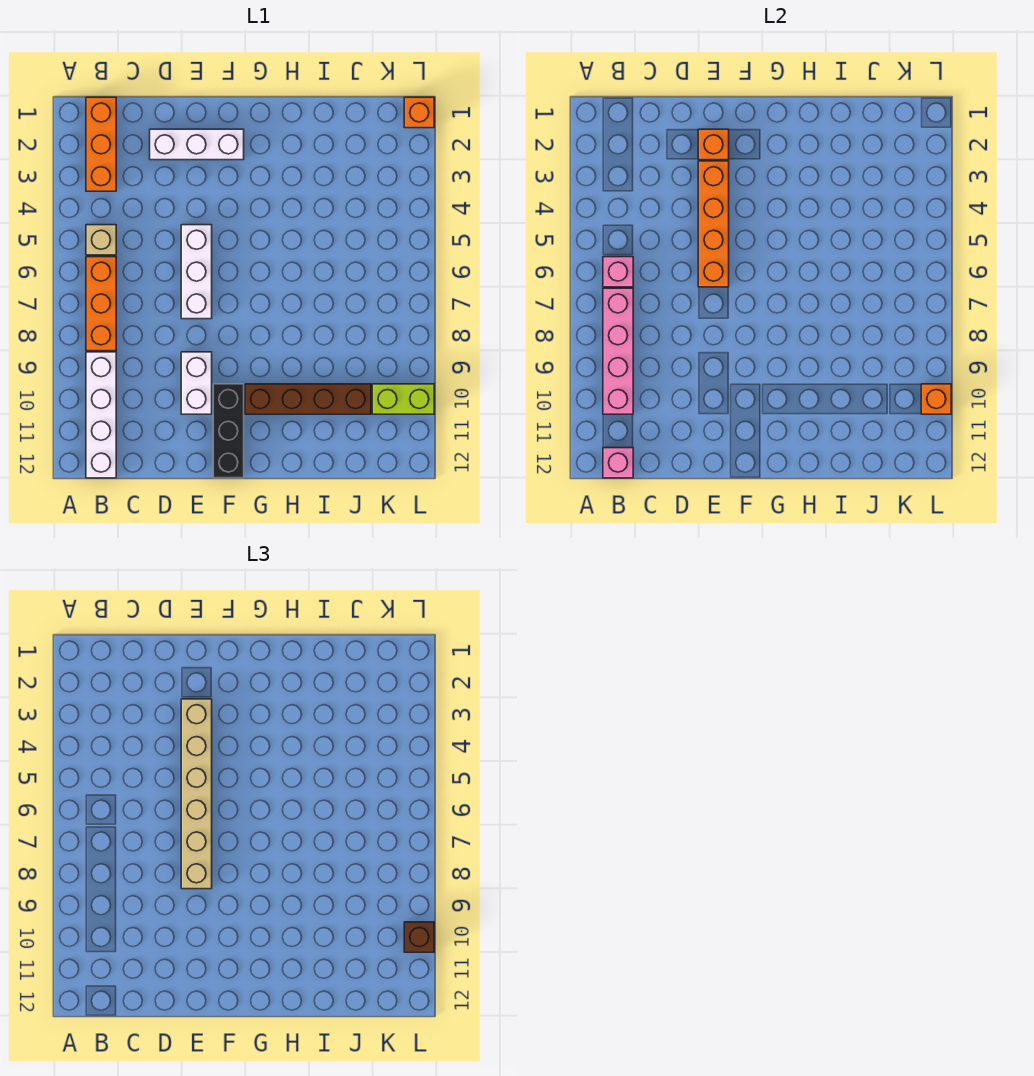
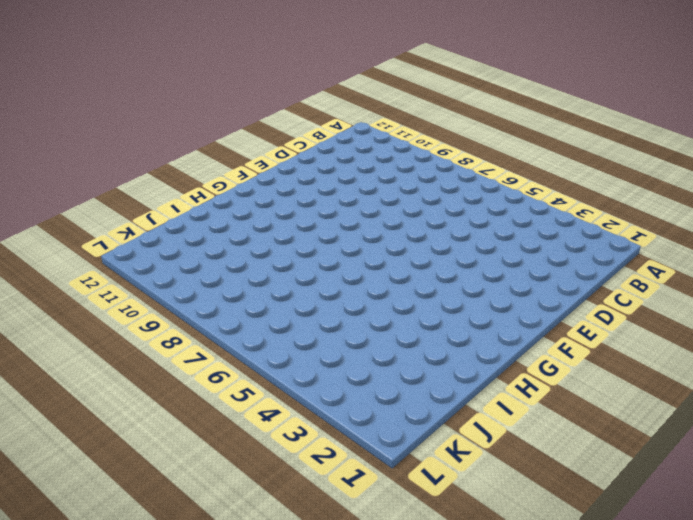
none -> orange 1x3 brick [86,97,116,191]
none -> tan 1x1 brick [86,225,116,255]
none -> orange 1x3 brick [86,257,116,351]

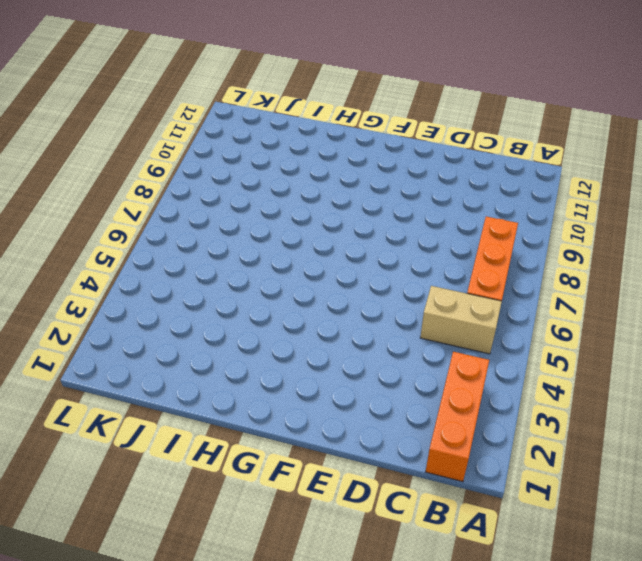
tan 1x2 brick [420,286,502,354] -> tan 1x1 brick [86,225,116,255]
none -> white 1x4 brick [86,352,116,478]
none -> white 1x3 brick [150,129,244,160]
none -> white 1x3 brick [181,225,212,319]

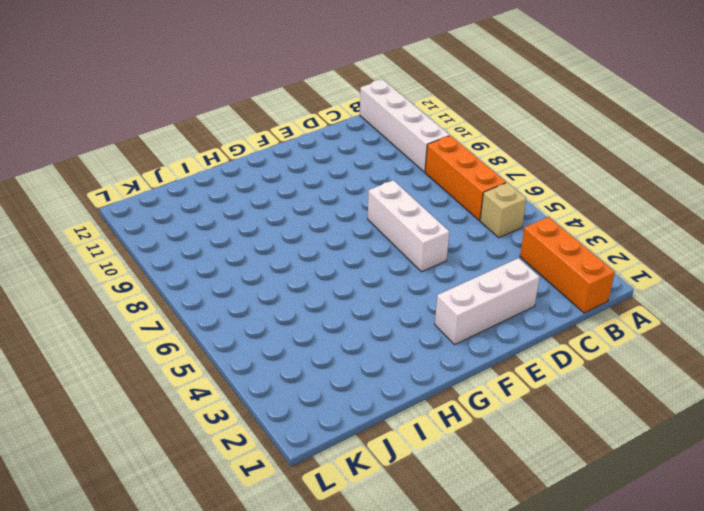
none -> white 1x2 brick [181,352,212,414]
none -> black 1x3 brick [213,384,244,478]
none -> brown 1x4 brick [245,384,371,414]

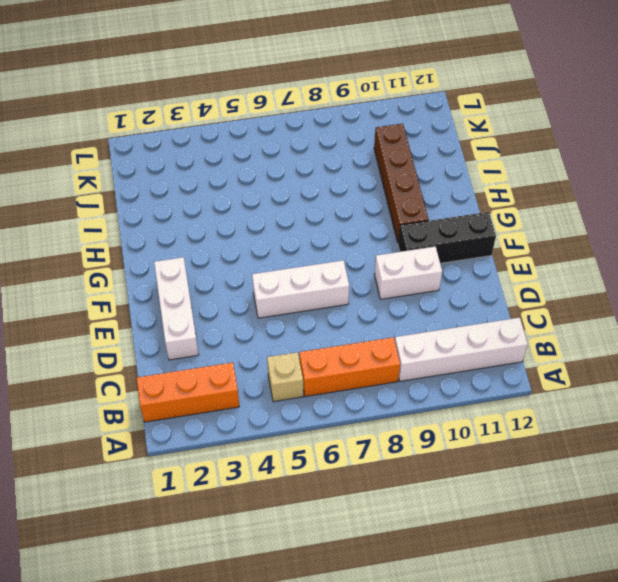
none -> lime 1x2 brick [372,384,434,414]
none -> orange 1x1 brick [404,97,434,128]
none -> pink 1x1 brick [603,257,633,287]

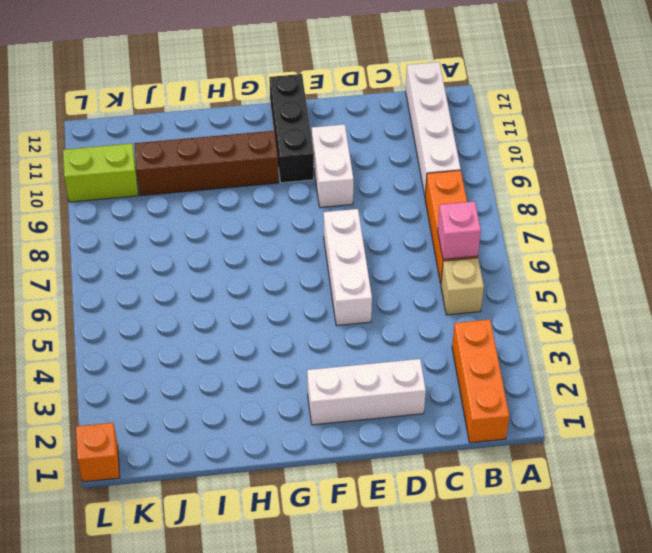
none -> pink 1x4 brick [603,288,633,414]
none -> pink 1x1 brick [603,448,633,478]
none -> orange 1x1 brick [698,129,729,160]

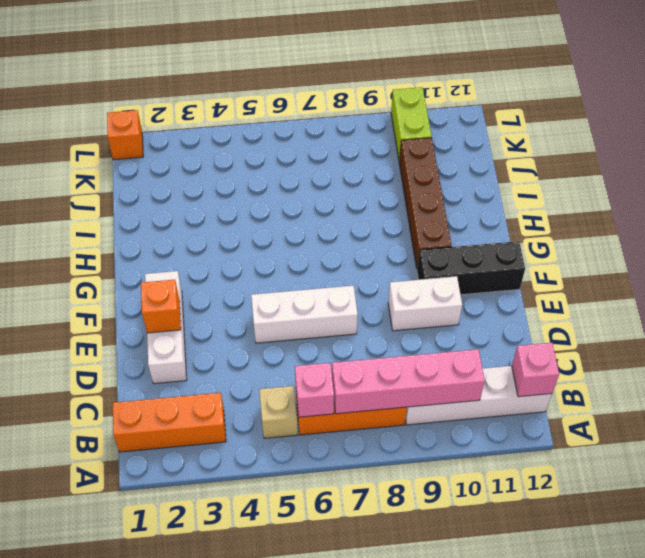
none -> orange 1x4 brick [698,161,729,287]
none -> orange 1x1 brick [921,384,951,414]
none -> tan 1x6 brick [181,699,212,889]

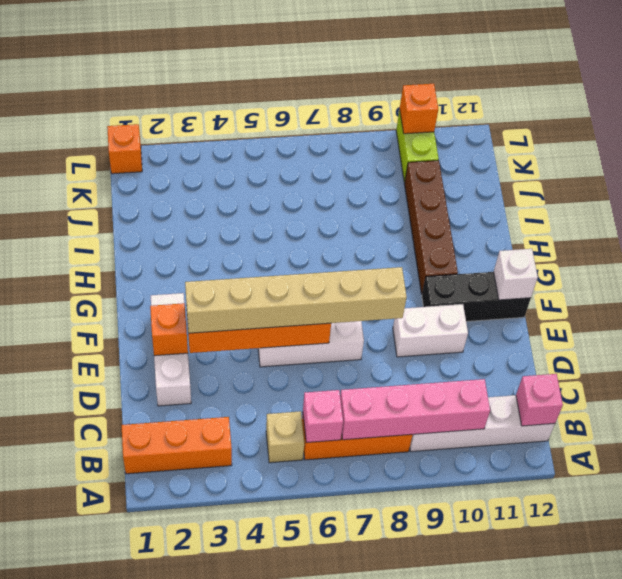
white 1x1 brick [494,249,538,300] -> none
none -> brown 1x1 brick [404,922,434,952]

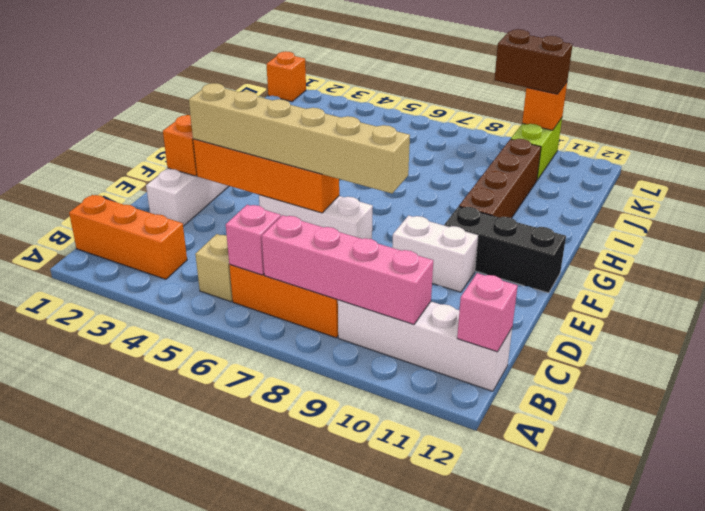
brown 1x2 brick [494,29,573,94] -> brown 1x1 brick [404,922,434,952]

